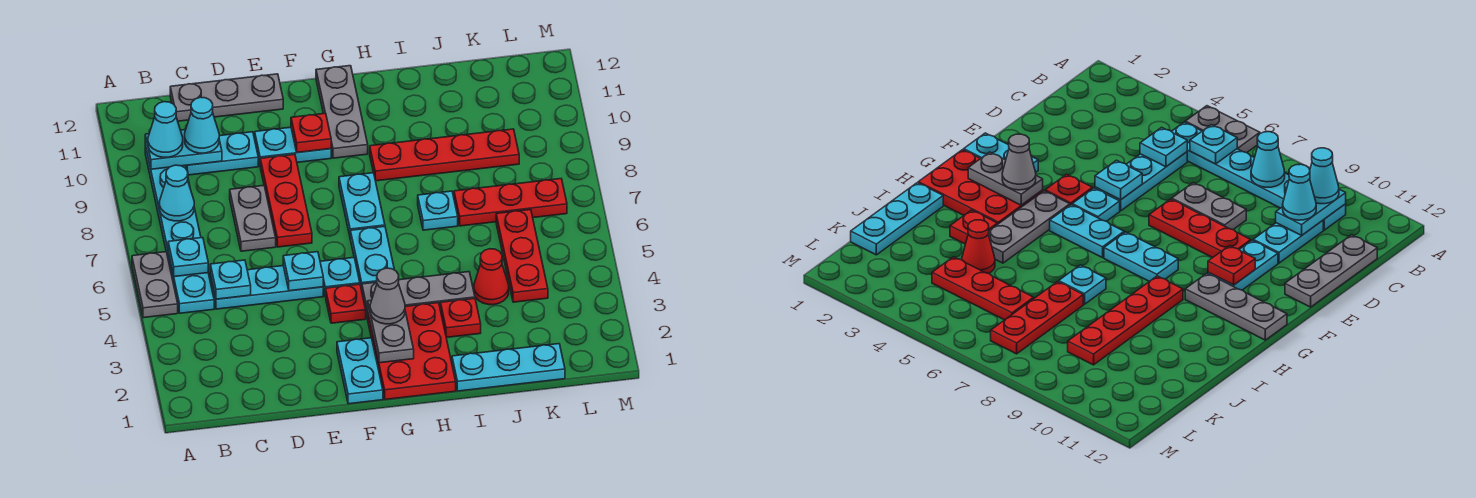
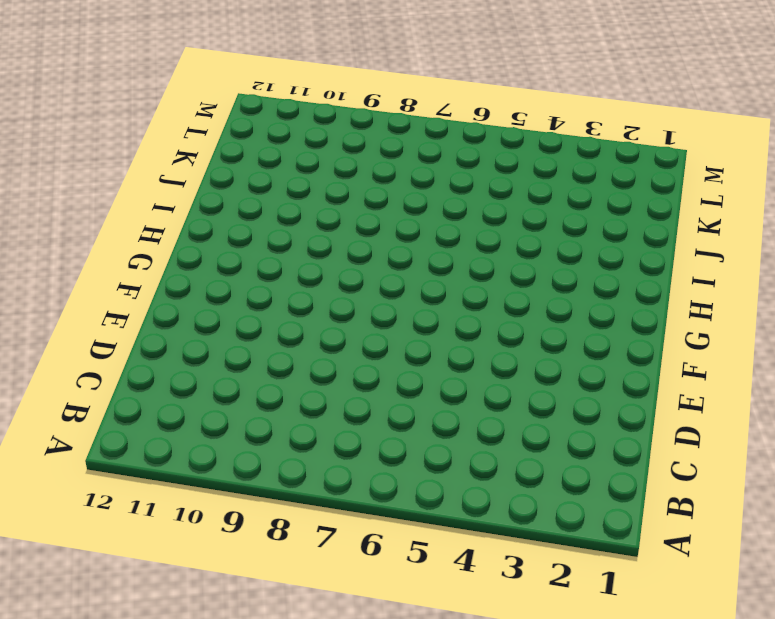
none -> grey 1x2 plate [132,252,178,318]
none -> cyan 1x6 plate [145,145,214,313]
none -> cyan 1x3 plate [210,266,323,309]
none -> cyan 1x2 plate [185,132,258,175]

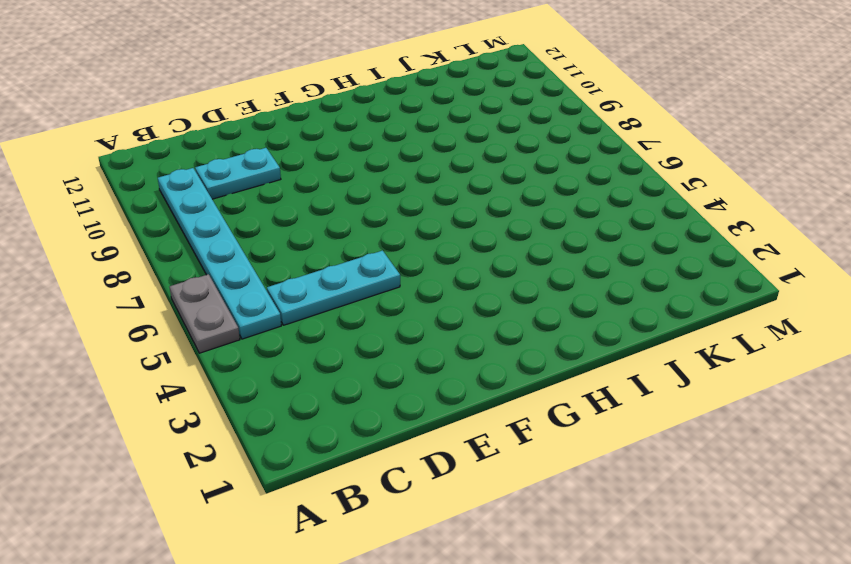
none -> grey 1x3 plate [170,74,283,121]
none -> grey 1x2 plate [230,185,276,251]
none -> red 1x3 plate [260,154,312,247]
none -> cyan 1x2 plate [255,127,331,164]

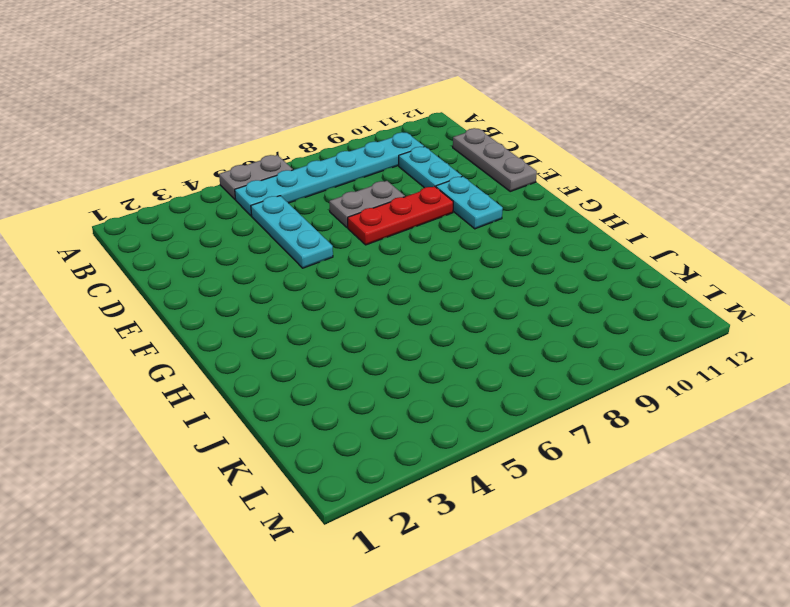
none -> cyan 1x2 plate [337,338,383,404]
none -> red 1x1 plate [325,284,366,323]
none -> cyan 1x1 plate [320,257,360,296]
none -> red 2x3 plate [368,303,456,400]

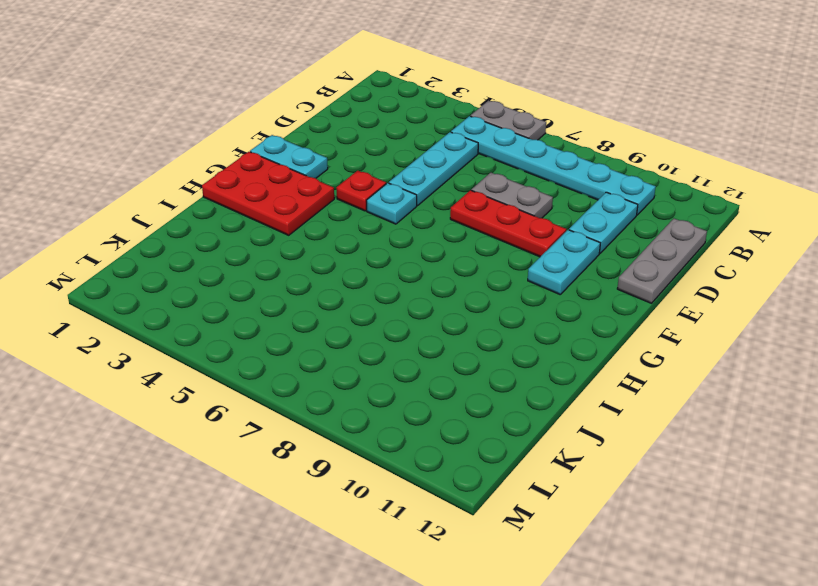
none -> grey 1x3 plate [362,272,475,319]
none -> cyan 1x2 plate [350,226,394,290]
none -> cyan 1x2 plate [339,173,385,235]
none -> grey 1x3 plate [316,66,368,158]

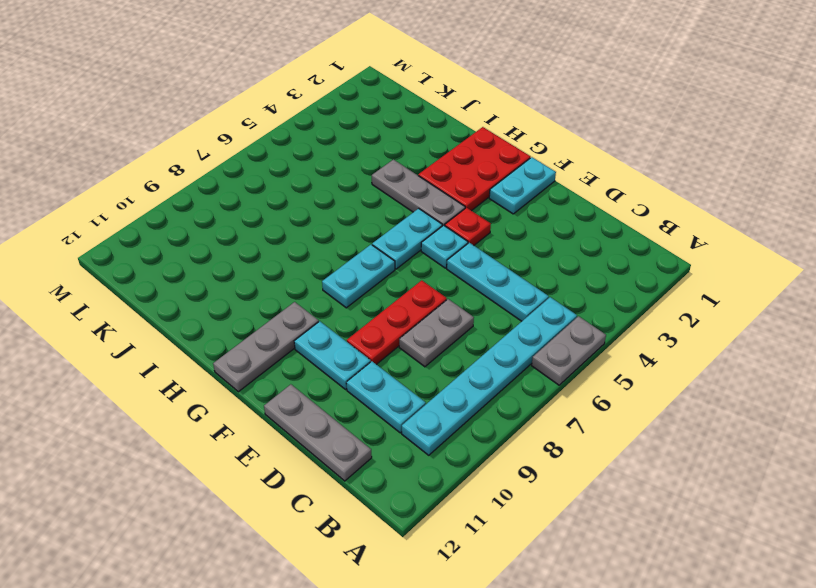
none -> red 1x4 plate [370,129,519,181]
none -> cyan 1x3 plate [452,344,565,391]
none -> red 1x1 plate [441,298,481,338]
none -> cyan 1x1 plate [418,191,458,230]

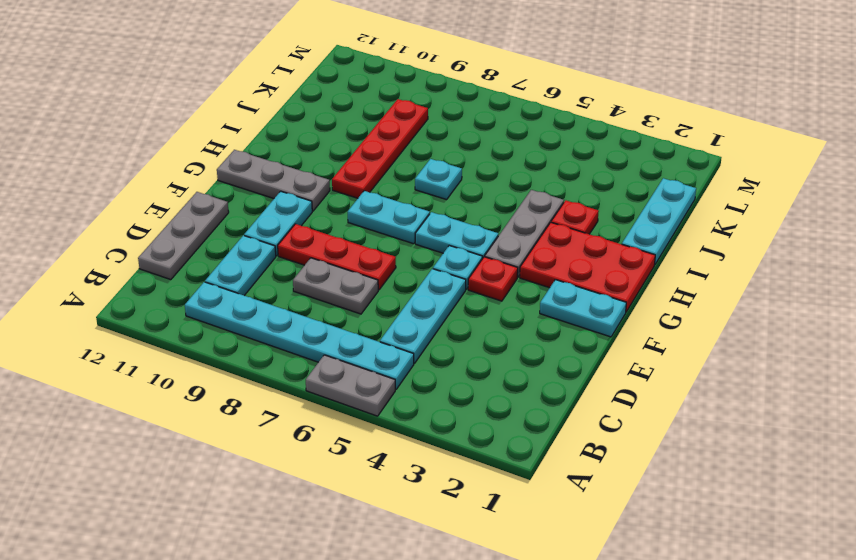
none -> red 1x1 cone [474,249,509,305]
none -> red 1x3 plate [454,179,567,226]
none -> red 1x3 plate [496,210,548,302]
none -> cyan 1x1 plate [168,238,208,277]

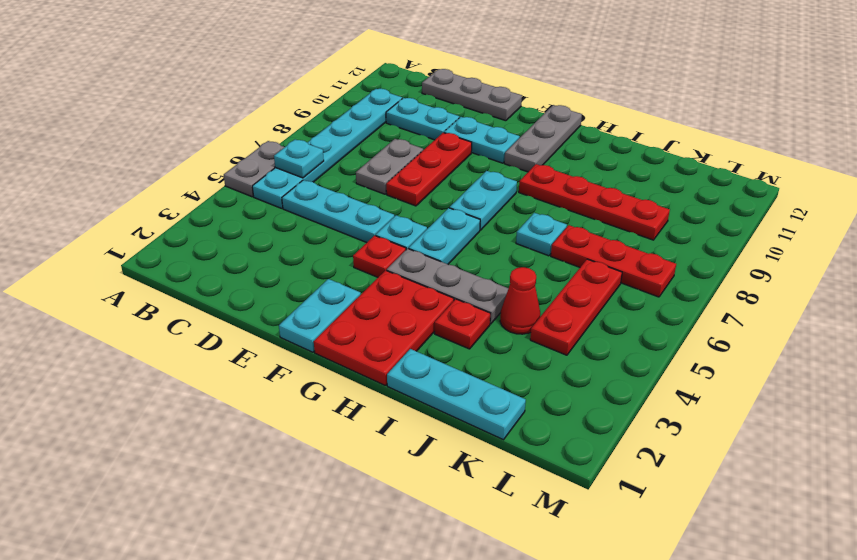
none -> cyan 1x1 cone [160,165,194,221]
none -> cyan 1x2 plate [145,130,222,169]
none -> cyan 1x1 plate [210,260,251,299]
none -> cyan 1x1 plate [283,252,323,291]

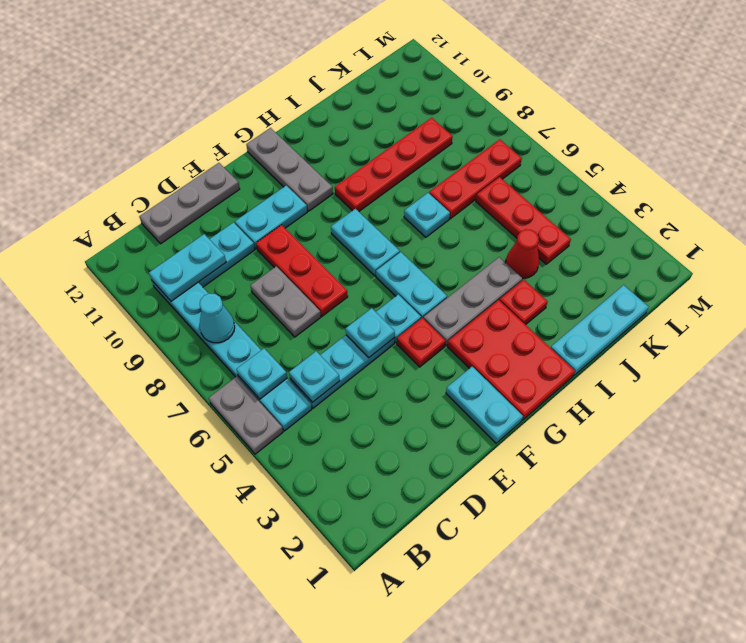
none -> red 1x1 plate [291,113,331,152]
none -> grey 1x2 plate [367,300,414,363]
none -> cyan 1x1 cone [148,102,183,157]
none -> cyan 1x1 cone [185,97,219,153]

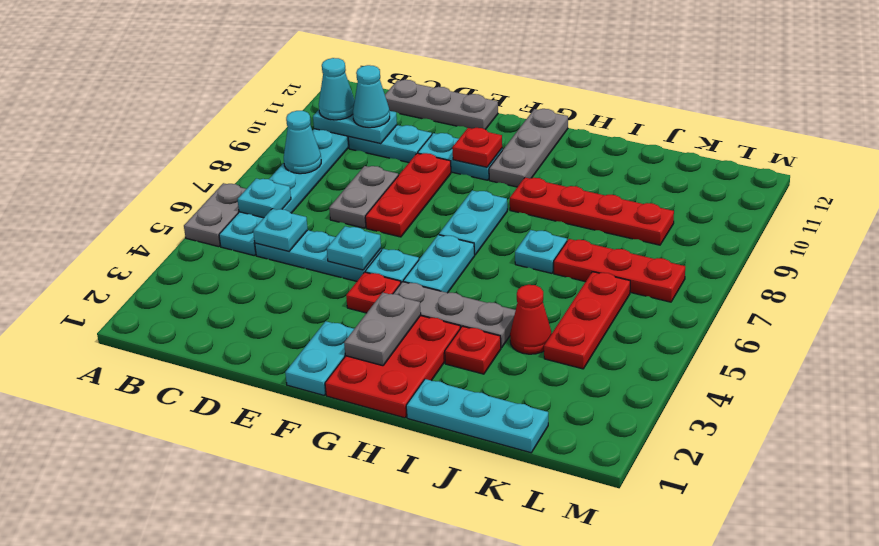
none -> grey 1x1 cone [370,268,405,324]

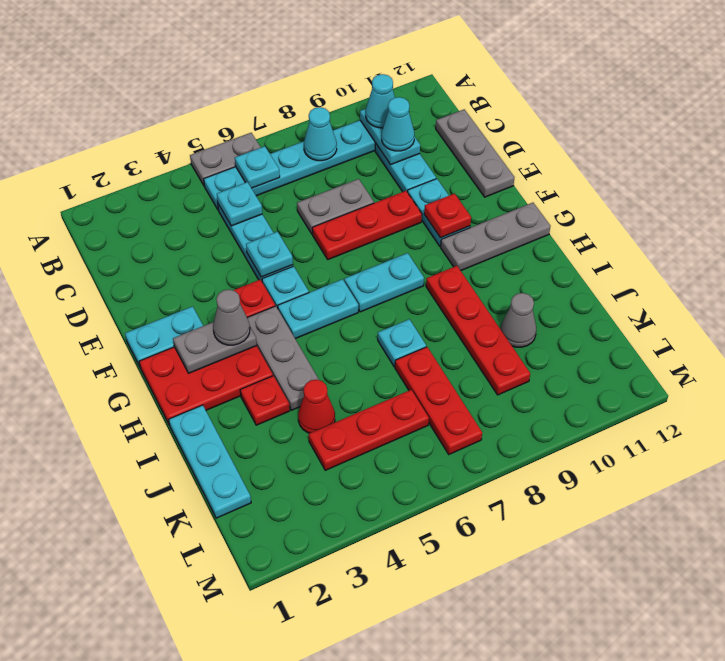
grey 1x1 cone [501,293,536,347] -> none

